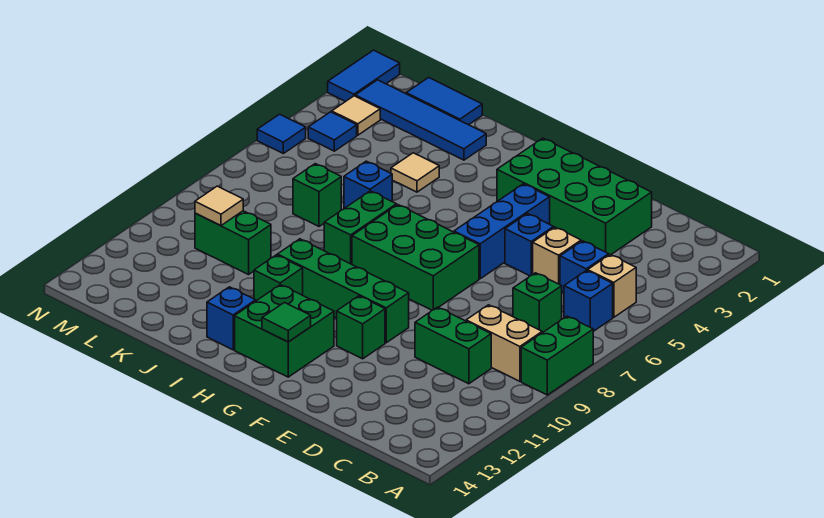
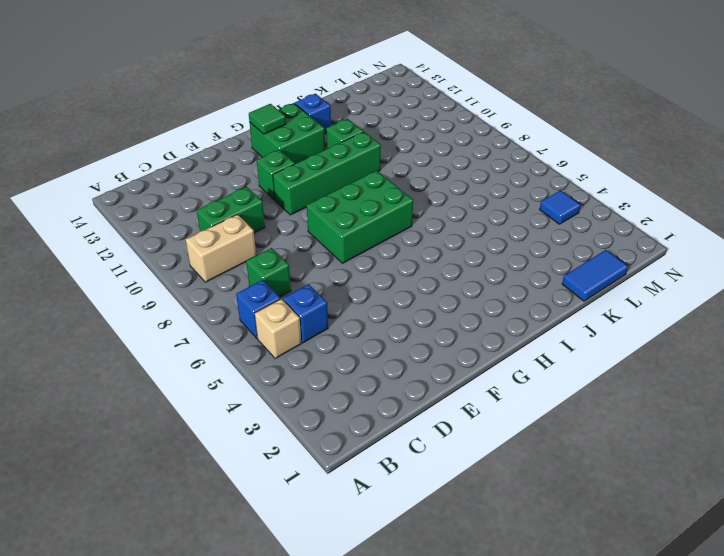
none -> green 1x2 brick [521,316,593,395]
none -> green 2x4 brick [497,138,652,255]
none -> tan 1x1 brick [533,227,581,285]
none -> blue 1x1 brick [505,214,554,276]

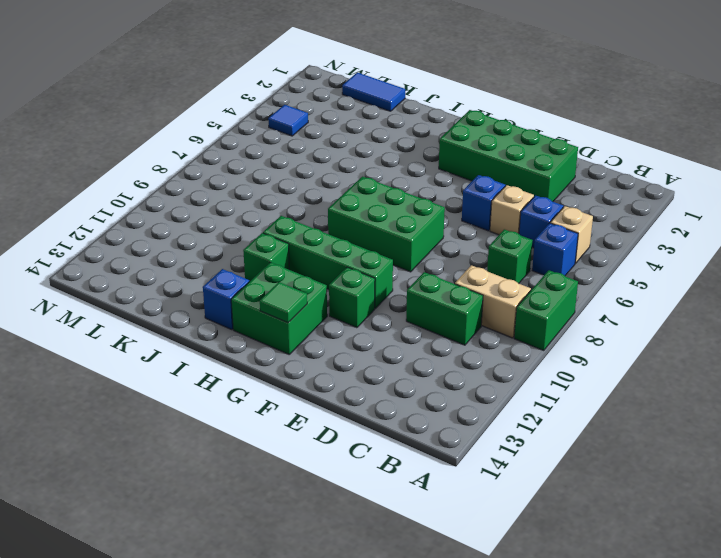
none -> blue 1x3 brick [454,184,550,279]
none -> green 1x2 brick [324,191,396,264]
none -> blue 1x4 tile [355,80,486,160]
none -> tan 1x1 tile [391,153,439,192]

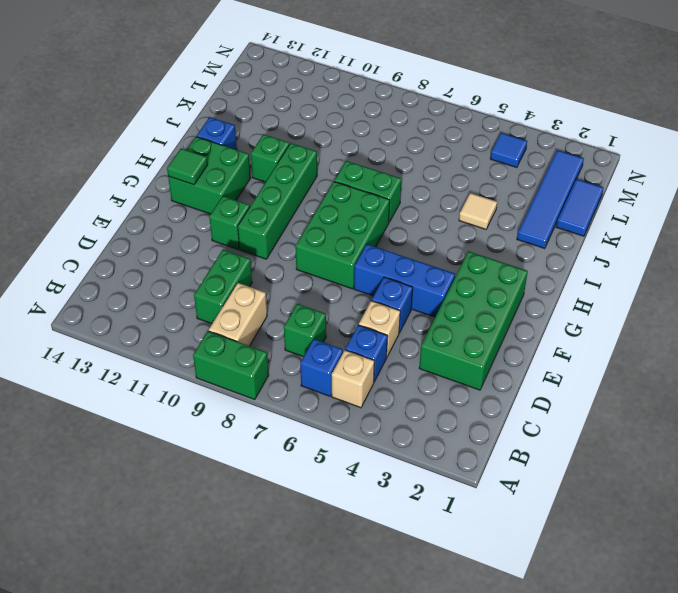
none -> blue 1x1 brick [344,161,392,208]
none -> green 1x1 brick [293,164,341,226]
none -> green 1x2 brick [195,211,271,275]
none -> tan 1x1 tile [332,96,380,135]

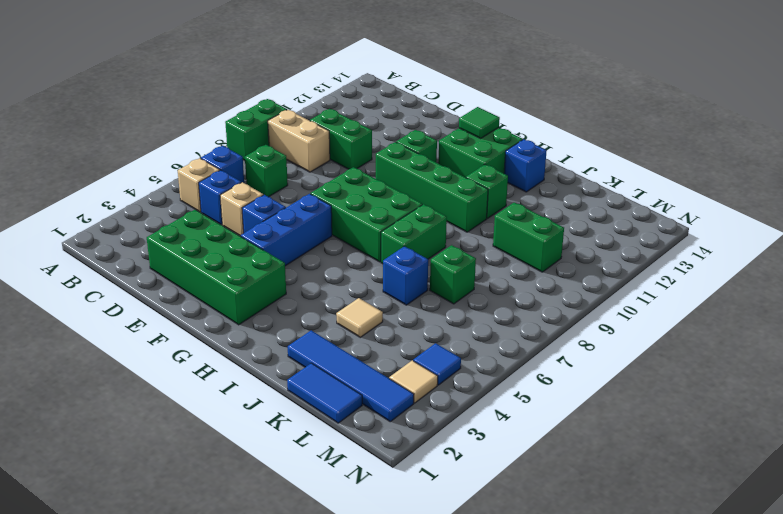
none -> blue 1x2 tile [328,50,400,102]
none -> blue 1x1 tile [257,114,306,153]
none -> tan 1x1 tile [195,186,243,226]

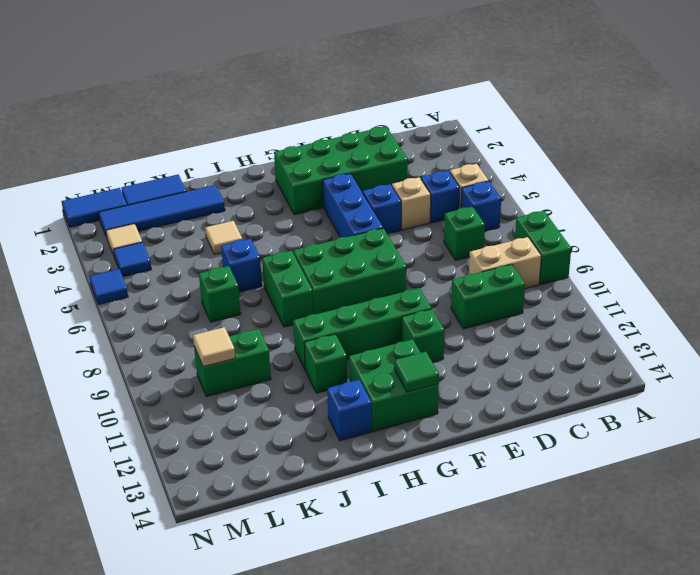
blue 1x2 tile [62,188,127,227] -> blue 1x2 tile turned to [328,50,400,102]

